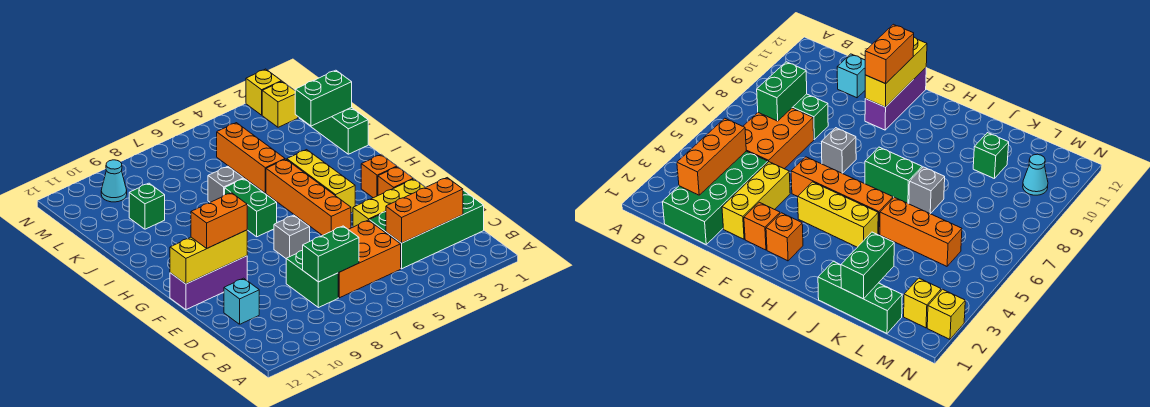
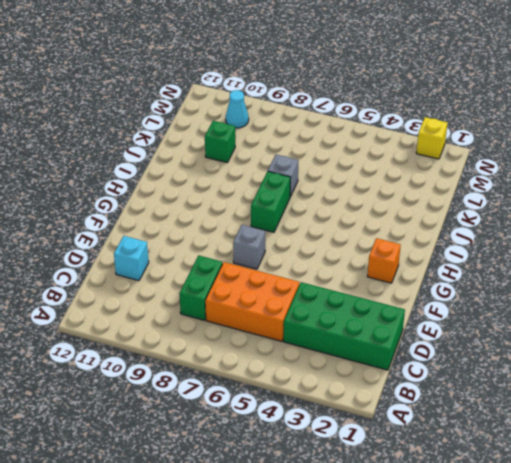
none -> yellow 1x3 brick [353,179,425,227]
none -> orange 1x1 brick [378,167,413,195]
none -> orange 1x4 brick [266,159,351,236]

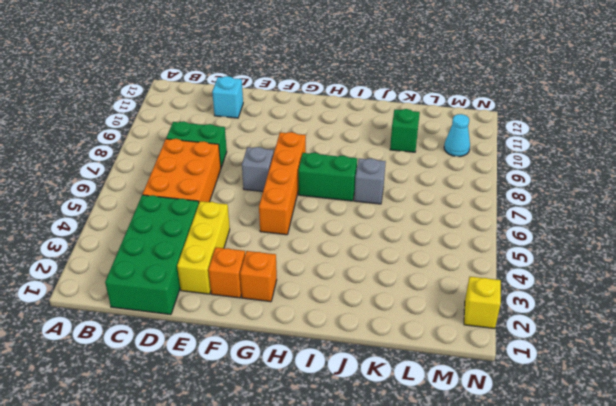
orange 1x4 brick [259,132,306,235] -> orange 1x4 brick turned to [266,159,351,236]
none -> purple 1x3 brick [170,256,247,310]
none -> yellow 1x3 brick [287,150,355,213]
none -> green 1x3 brick [300,107,368,154]

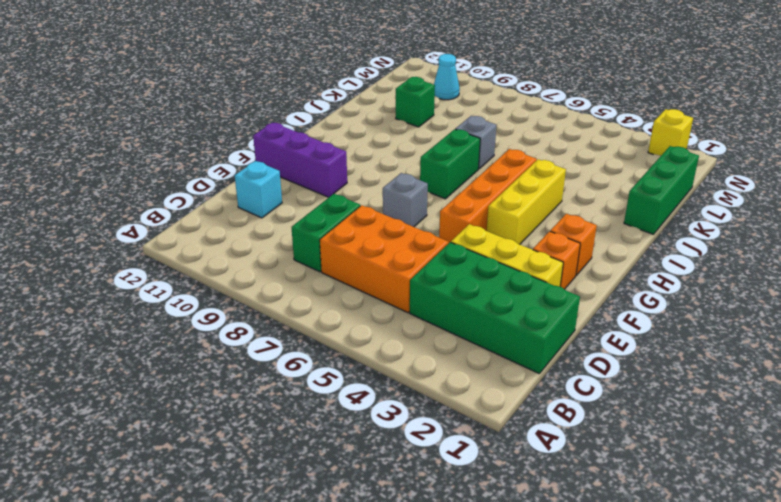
none -> orange 1x3 brick [217,123,285,193]
none -> yellow 1x1 brick [262,81,298,127]
none -> orange 1x3 brick [386,178,463,243]

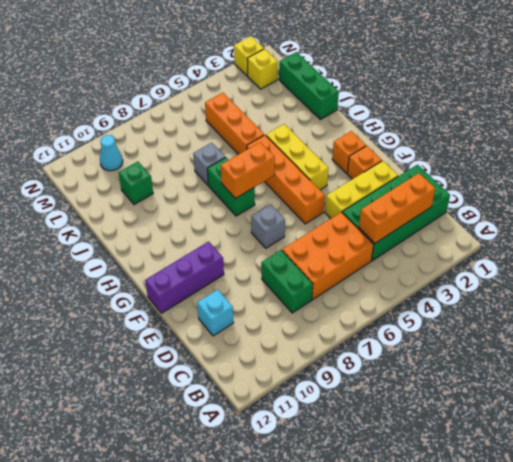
orange 1x2 brick [221,142,275,198] -> orange 1x2 brick moved to [191,193,247,249]
none -> green 1x2 brick [303,226,359,282]
none -> yellow 1x3 brick [170,230,247,284]
none -> green 1x2 brick [295,70,352,126]

